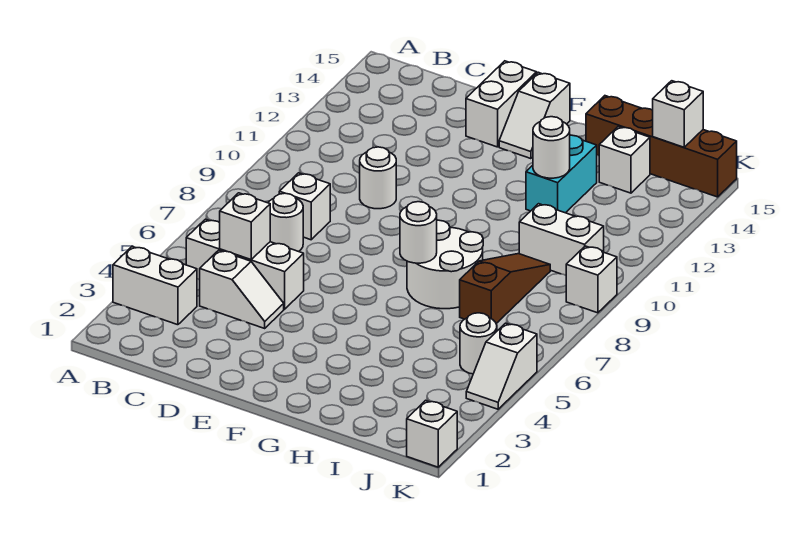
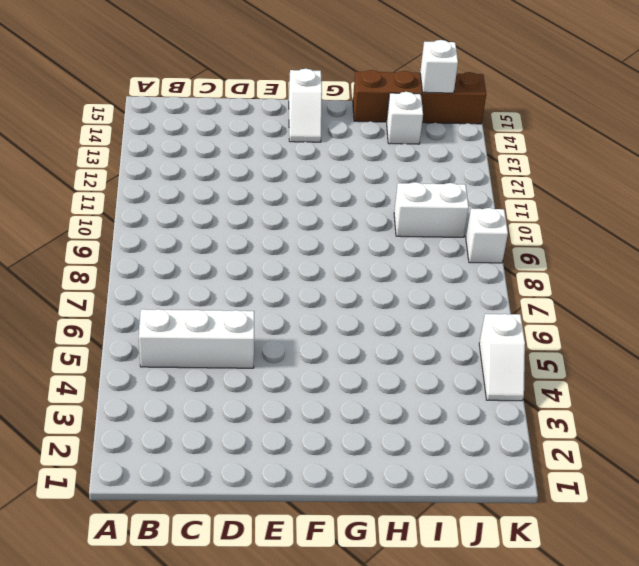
none -> white 1x2 brick [113,246,197,325]
none -> white 1x2 slope [200,250,284,328]
none -> white 1x1 round brick [268,193,303,252]

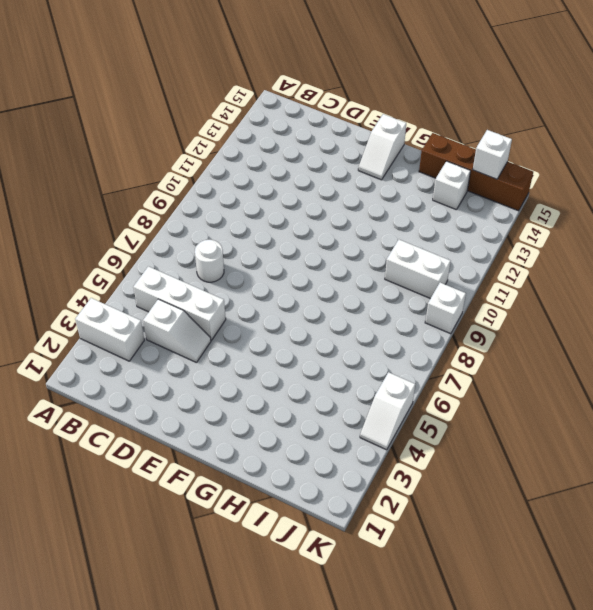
none -> white 1x1 brick [279,173,330,240]
none -> white 1x1 round brick [360,147,396,209]
none -> white 1x2 brick [466,61,537,147]

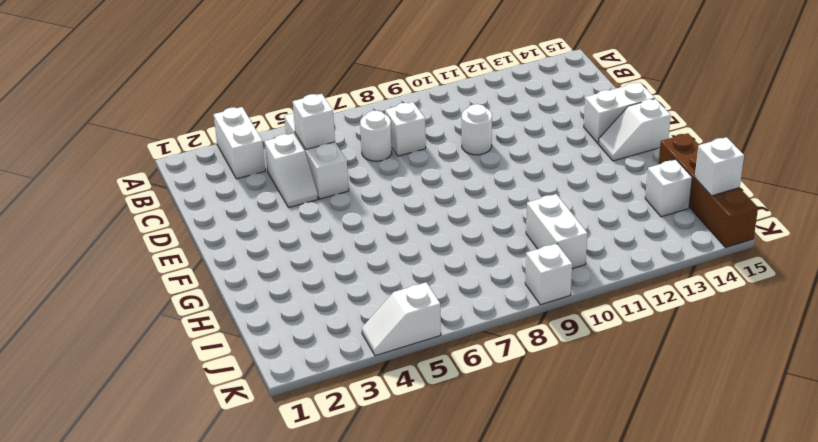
none -> white 2x2 round brick [407,220,483,309]
none -> cyan 1x2 brick [526,135,597,213]
none -> brown 1x3 slope [460,254,550,323]

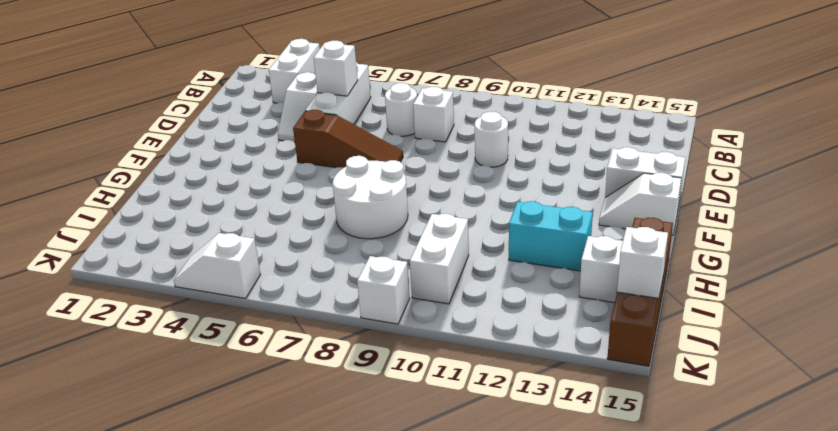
brown 1x3 slope [293,110,403,168] -> brown 1x3 slope moved to [460,254,550,323]
none -> white 1x1 round brick [460,313,497,374]
none -> white 1x1 brick [407,400,457,467]
none -> white 1x1 round brick [400,202,437,263]

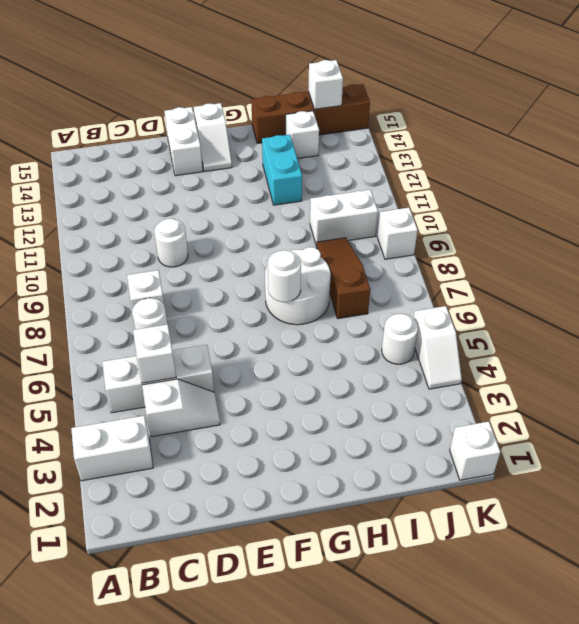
none -> white 1x1 round brick [533,117,570,178]

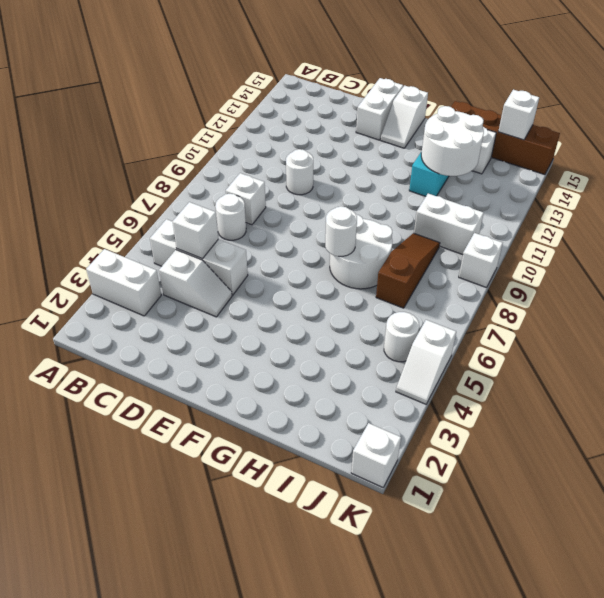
white 2x2 round brick [421,106,484,176] -> white 1x1 round brick [533,117,570,178]

